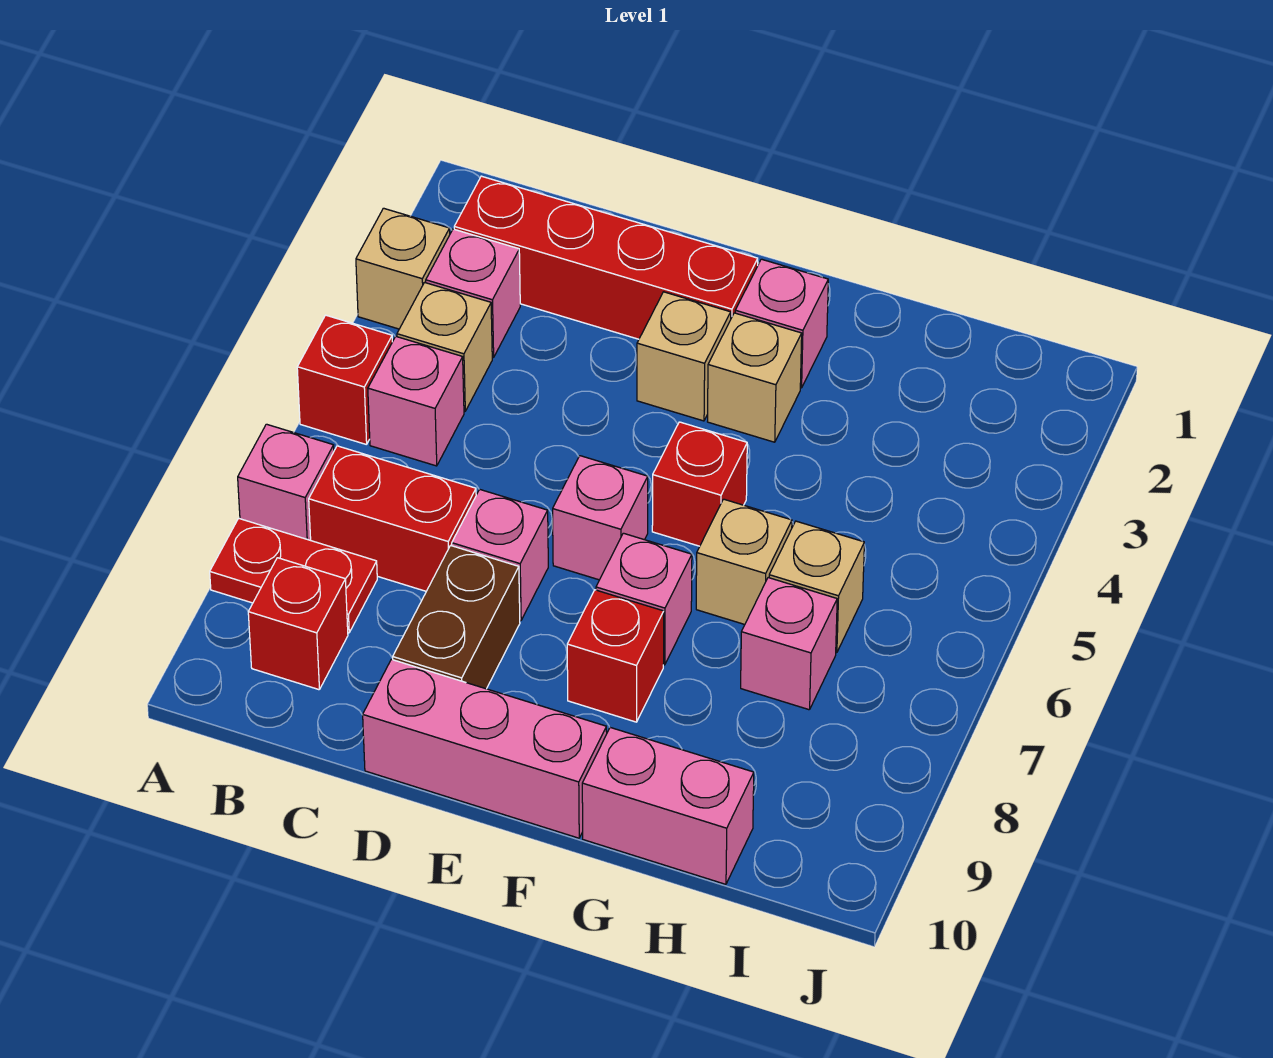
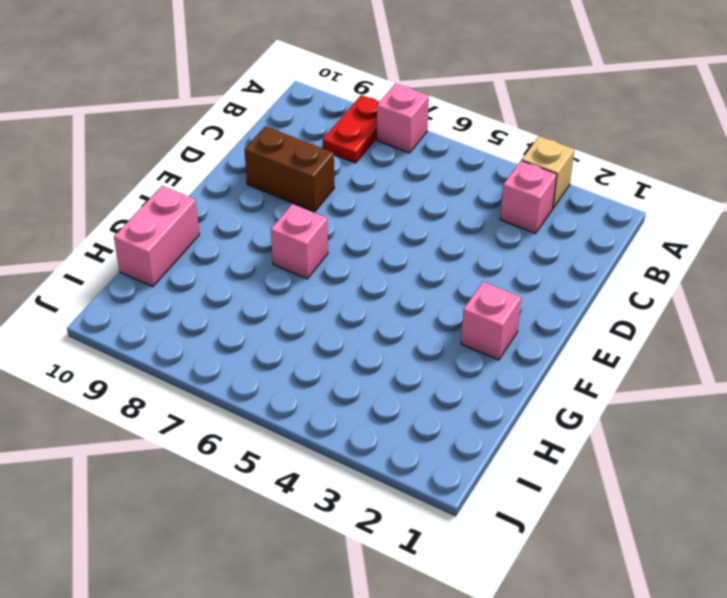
none -> red 1x1 brick [297,315,392,445]
none -> red 1x4 brick [454,176,758,339]
none -> tan 1x1 brick [397,283,492,411]

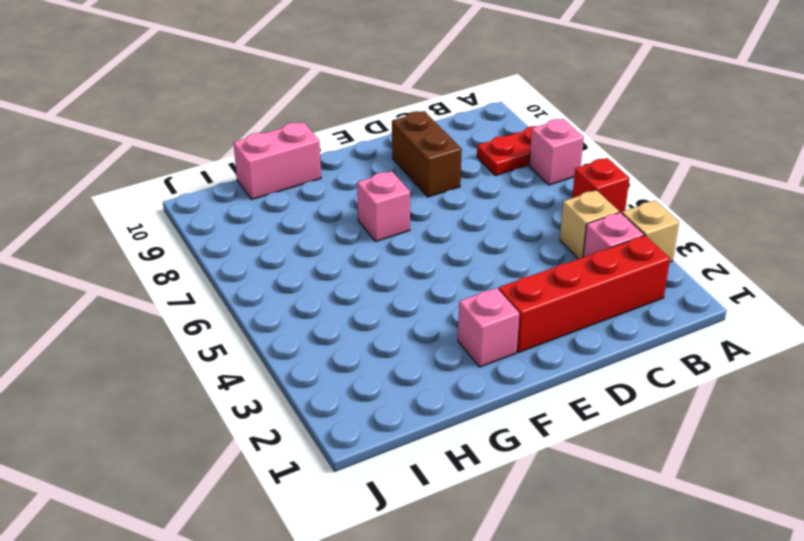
none -> pink 1x1 brick [368,336,464,466]
none -> red 1x2 brick [309,446,476,591]
none -> red 1x1 brick [248,558,348,690]

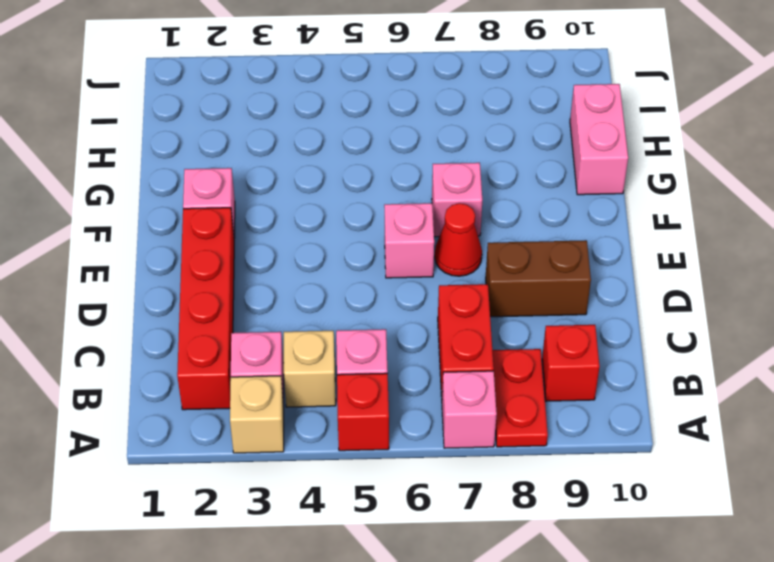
red 1x1 cone [435,203,482,276] -> none
none -> pink 1x1 brick [452,489,548,621]
none -> pink 1x3 brick [363,659,607,838]
none -> tan 1x1 brick [637,292,731,421]

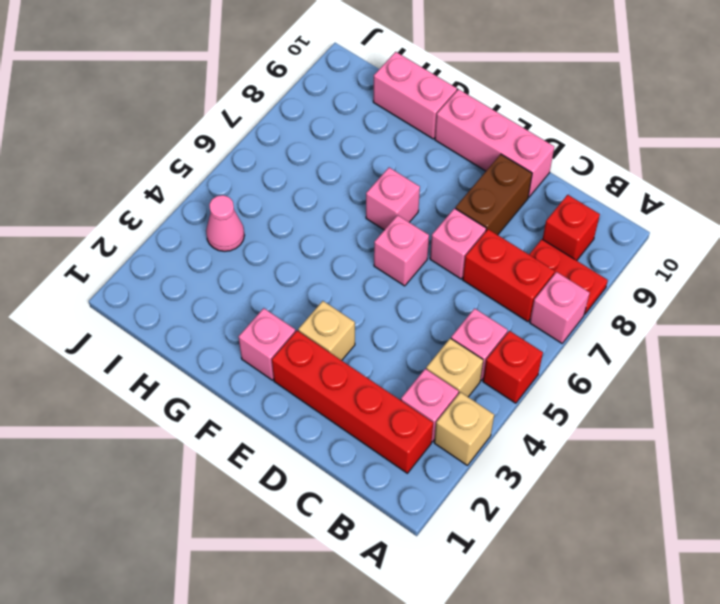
pink 1x1 cone [206,195,244,251] -> none
none -> tan 1x1 brick [708,313,802,442]
none -> red 1x1 brick [652,422,747,546]
none -> red 1x1 brick [567,590,664,722]

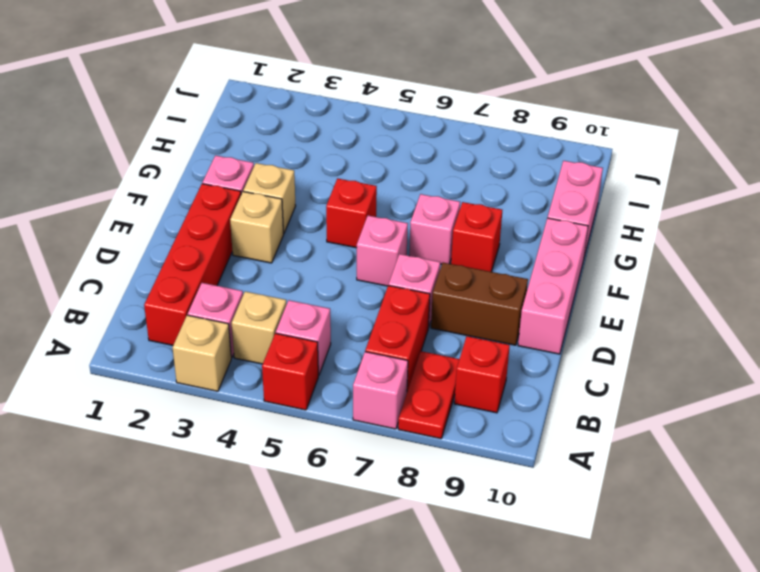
none -> tan 1x1 brick [696,499,792,624]
none -> tan 1x1 brick [769,521,864,653]
none -> pink 1x1 brick [741,578,837,710]

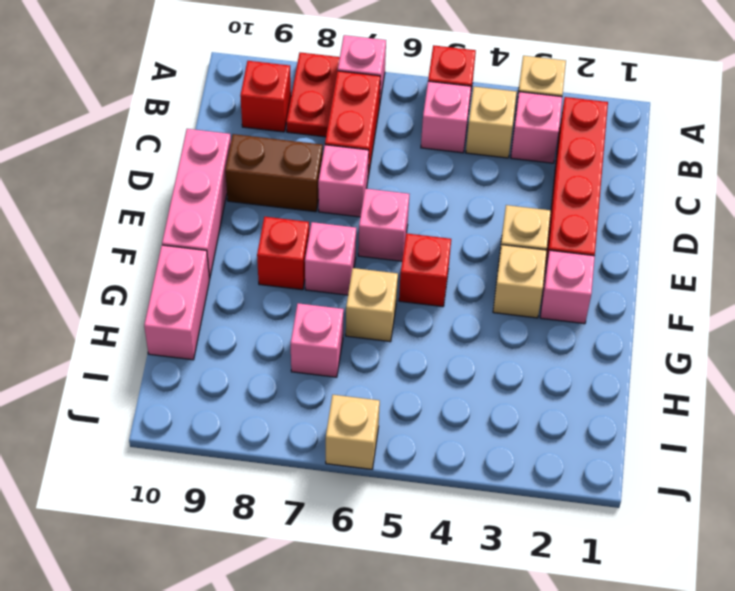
tan 1x1 brick [326,395,380,469] -> tan 1x1 brick moved to [769,521,864,653]

